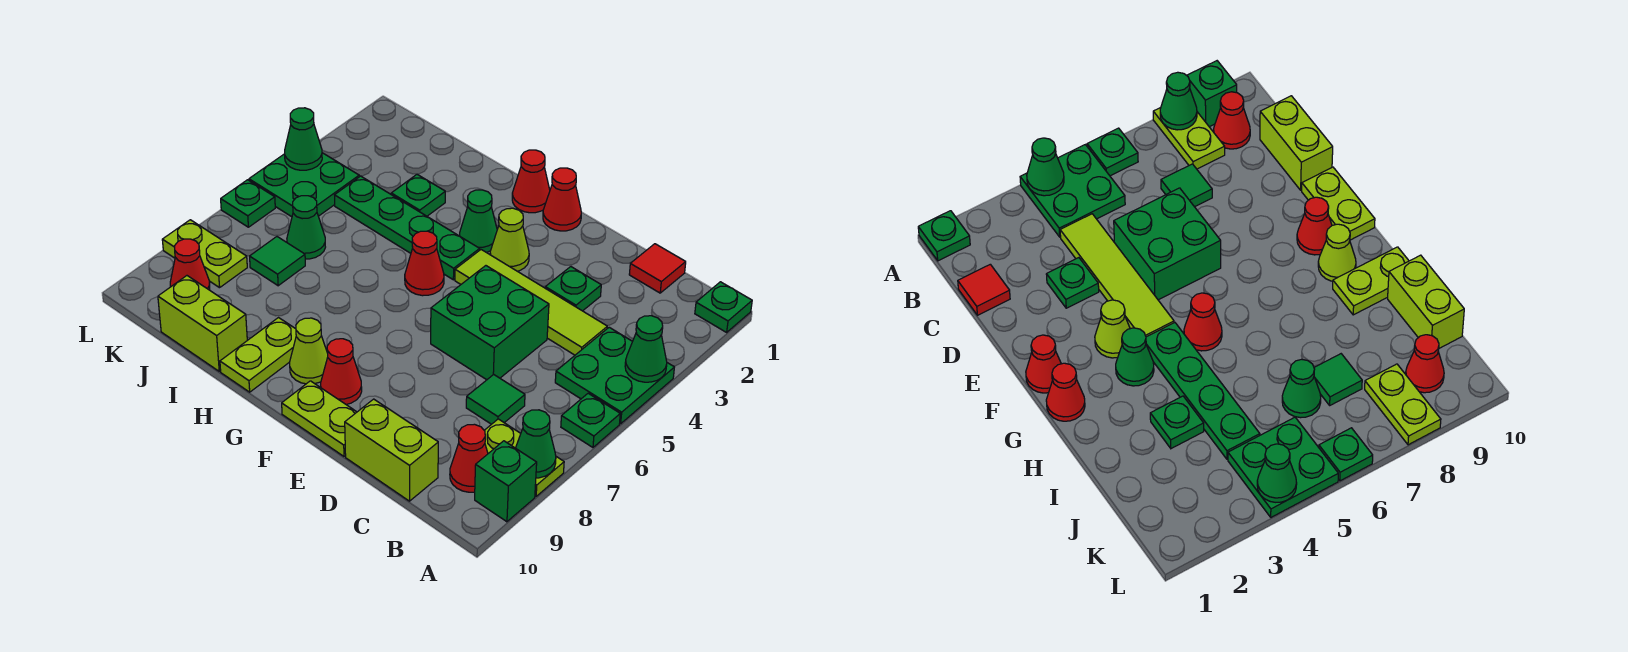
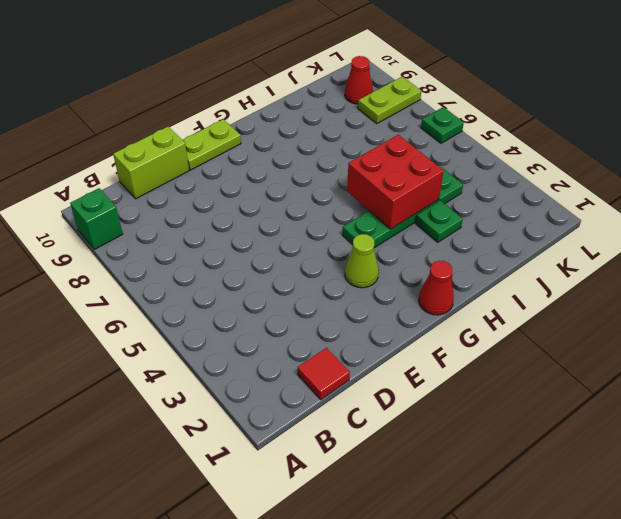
red 2x2 brick [347,135,444,229] -> none
none -> green 1x1 plate [695,282,752,332]
none -> green 2x2 plate [555,327,674,424]
none -> green 1x1 plate [561,393,620,447]
none -> lime 1x2 plate [484,419,564,496]

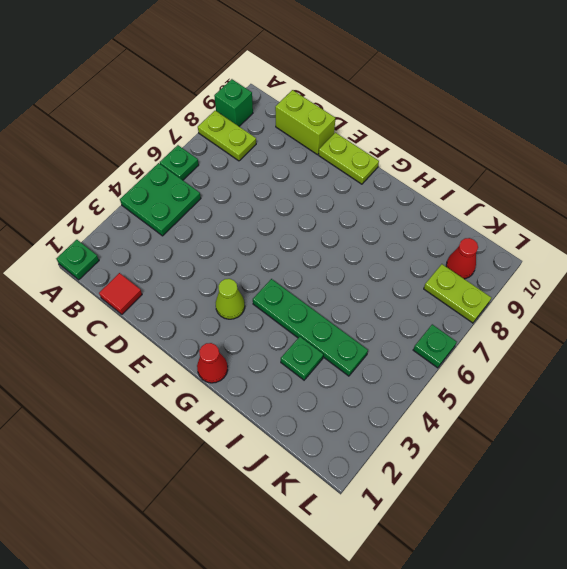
none -> red 1x1 cone [450,424,488,492]
none -> lime 1x4 tile [455,250,607,355]
none -> green 1x1 tile [466,374,525,424]
none -> green 1x1 plate [545,267,601,311]

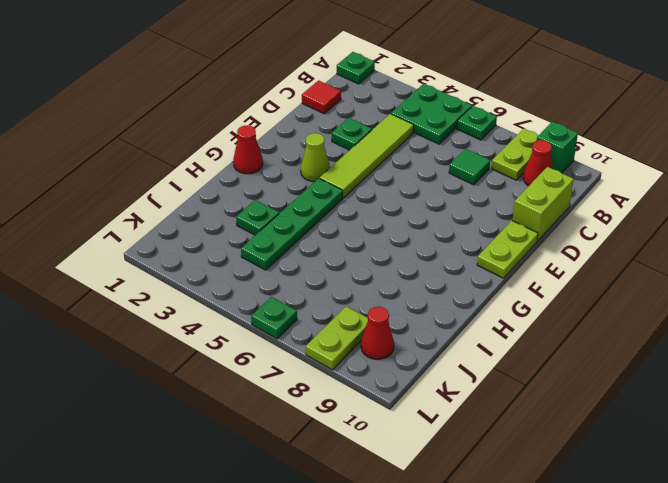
none -> green 2x2 brick [431,266,549,380]
none -> red 1x1 cone [543,168,581,231]
none -> red 1x1 cone [321,339,362,404]
none -> green 1x1 cone [459,190,497,252]

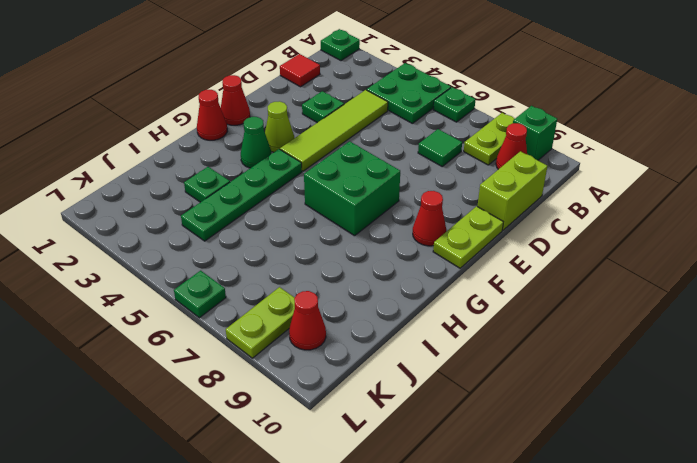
green 2x2 brick [304,141,400,236] -> green 2x2 brick moved to [431,266,549,380]
none -> red 1x1 cone [405,231,444,296]
none -> lime 1x1 cone [290,318,328,384]
none -> lime 1x2 plate [220,318,296,392]
none -> lime 1x2 brick [158,276,247,371]

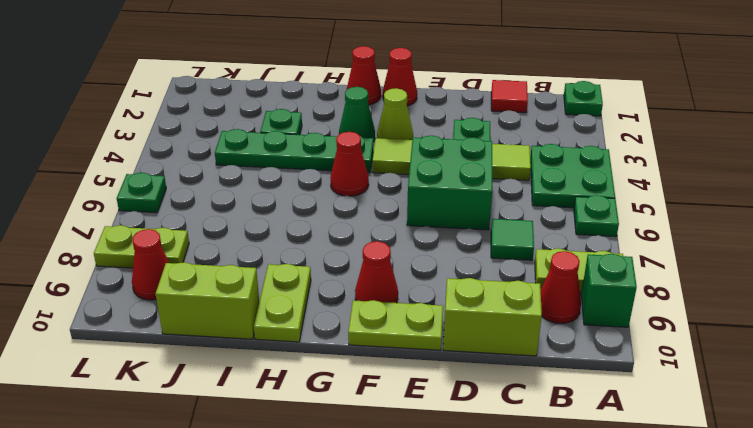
none -> lime 1x1 cone [290,318,328,384]
none -> green 1x1 cone [287,196,325,259]
none -> green 1x1 tile [250,237,305,286]
none -> green 2x2 plate [249,153,359,217]

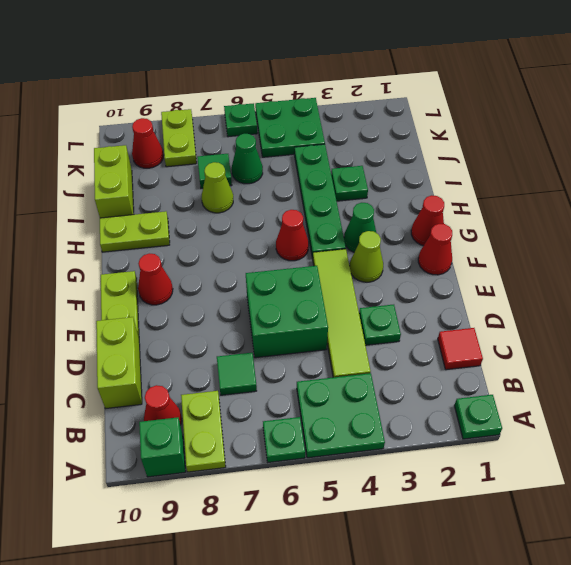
lime 1x1 cone [201,162,233,213] -> lime 1x1 cone moved to [290,318,328,384]
none -> green 1x1 cone [625,316,667,382]
none -> green 1x1 cone [516,410,556,478]
none -> green 1x1 cone [285,108,322,170]

